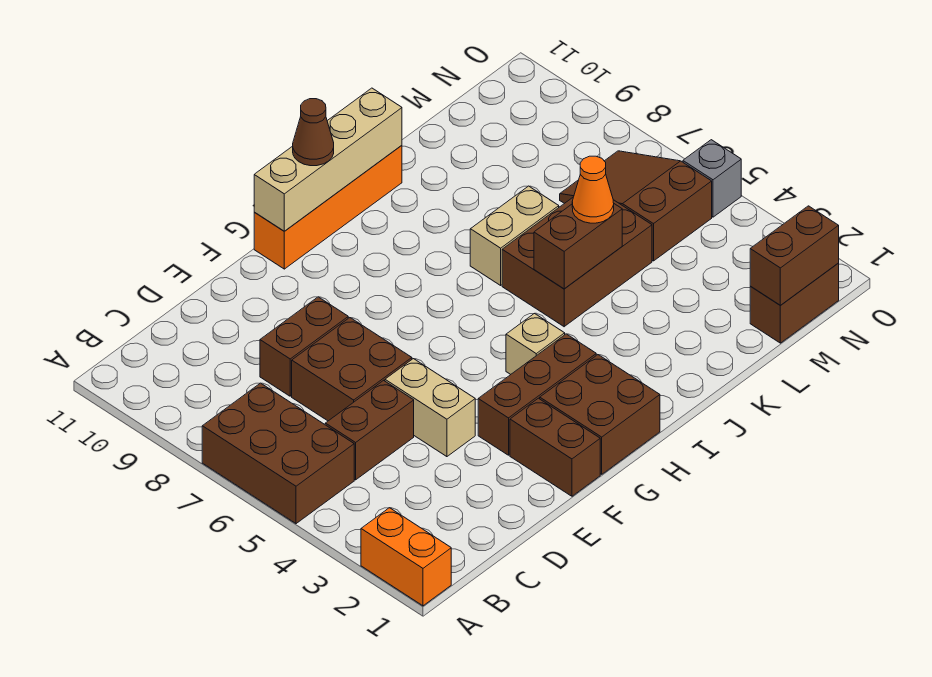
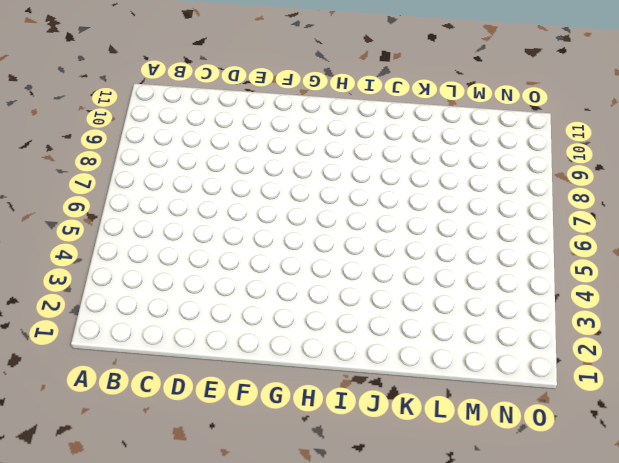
none -> orange 1x2 brick [361,508,451,606]
none -> brown 2x3 brick [202,383,354,524]
none -> brown 1x2 brick [325,380,414,480]

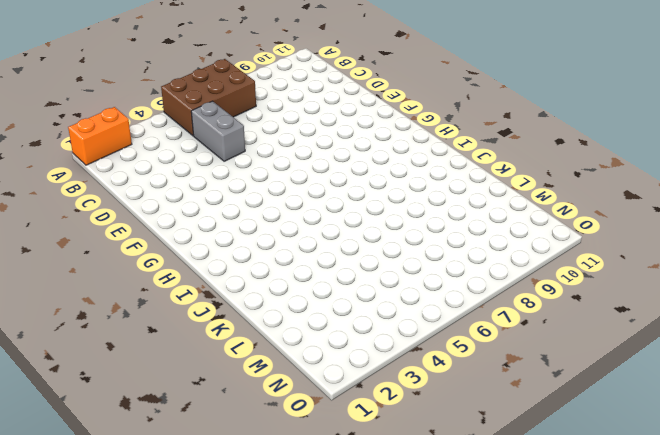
grey 1x2 brick [191,101,245,161] -> brown 1x2 brick [325,380,414,480]
none -> brown 2x2 brick [292,318,412,421]
none -> brown 1x2 brick [260,297,348,396]
none -> tan 1x2 brick [385,359,475,457]

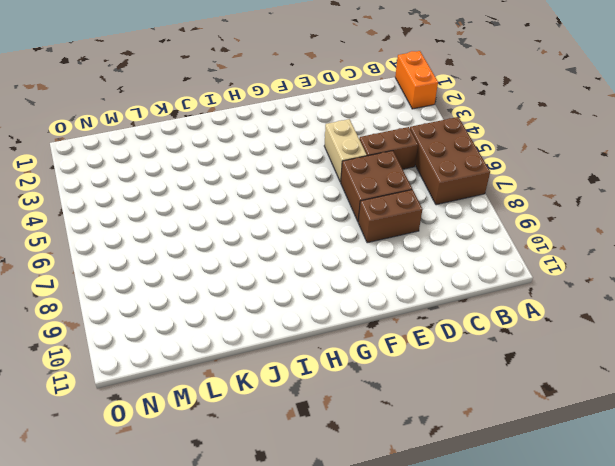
none -> brown 1x2 brick [510,398,600,496]
none -> brown 1x3 brick [478,334,596,455]
none -> brown 2x2 brick [540,355,660,474]

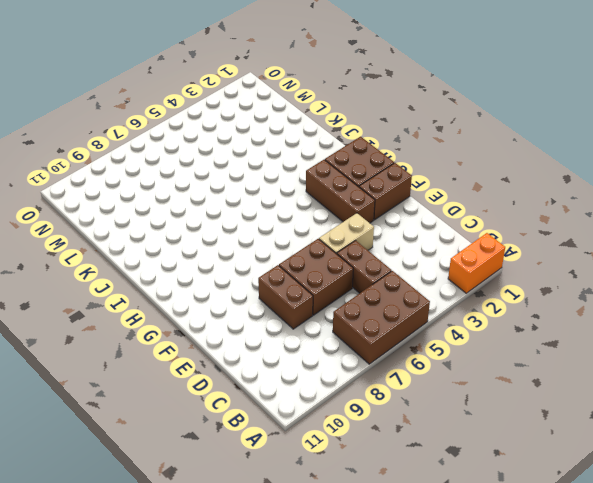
none -> orange 1x4 brick [254,145,402,269]
none -> tan 1x1 brick [506,313,565,375]
none -> brown 2x3 brick [502,198,652,327]

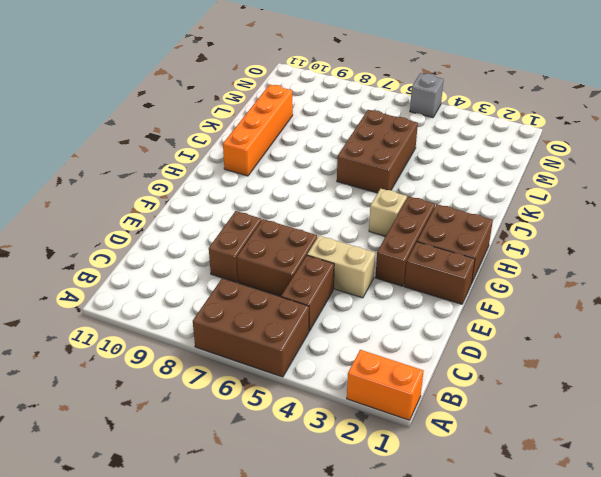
orange 1x4 brick [223,85,293,176] -> orange 1x4 brick moved to [254,145,402,269]
none -> tan 1x2 brick [470,186,559,285]
none -> brown 1x2 brick [750,263,839,343]
none -> brown 2x3 slope [560,151,712,261]

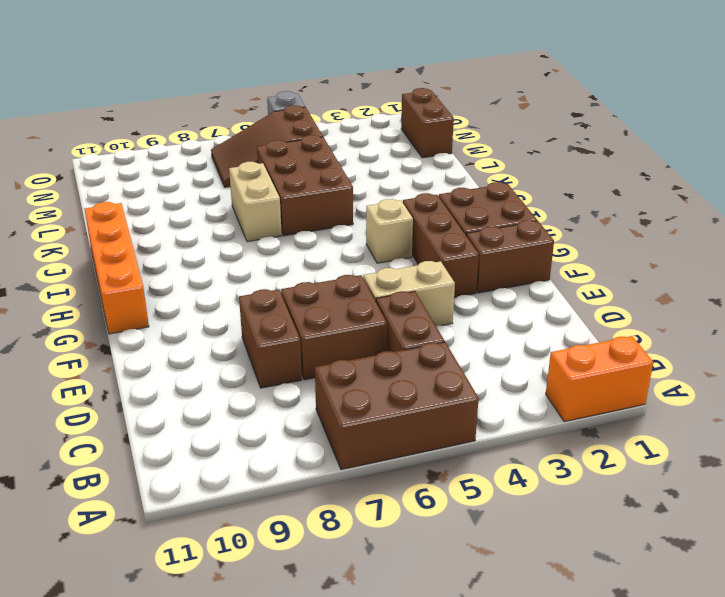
none -> tan 1x4 brick [254,88,402,231]
none -> brown 1x2 brick [534,204,622,289]
none -> brown 1x2 brick [750,206,839,305]

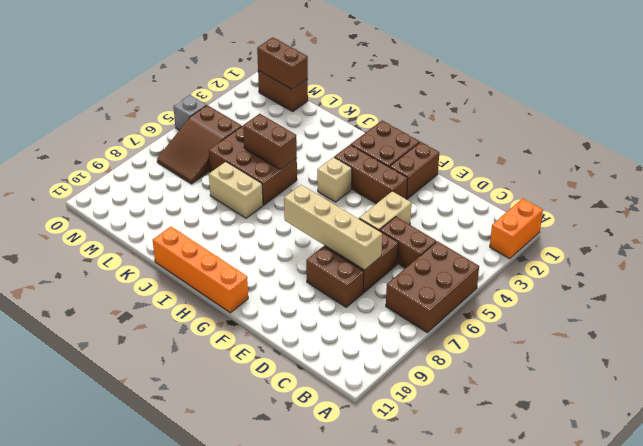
tan 1x4 brick [284,185,382,270] -> tan 1x4 brick moved to [254,88,402,231]
none -> brown 1x1 cone [293,99,334,166]
none -> orange 1x1 cone [572,156,614,223]

